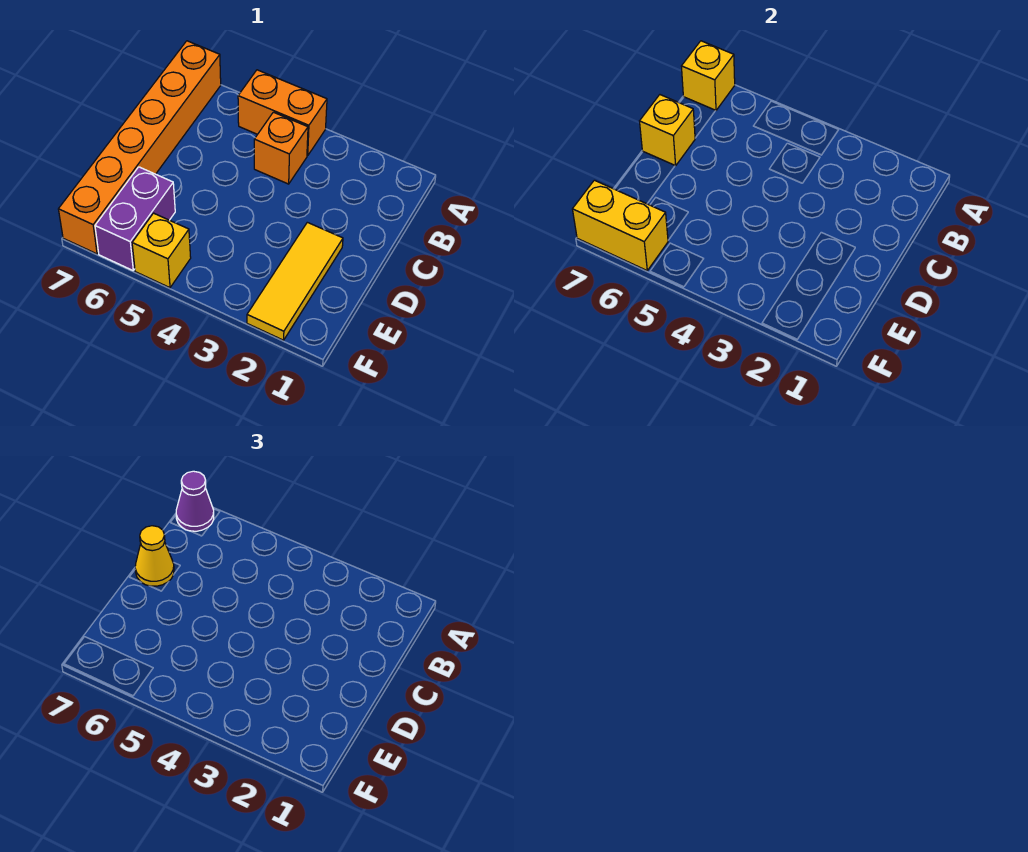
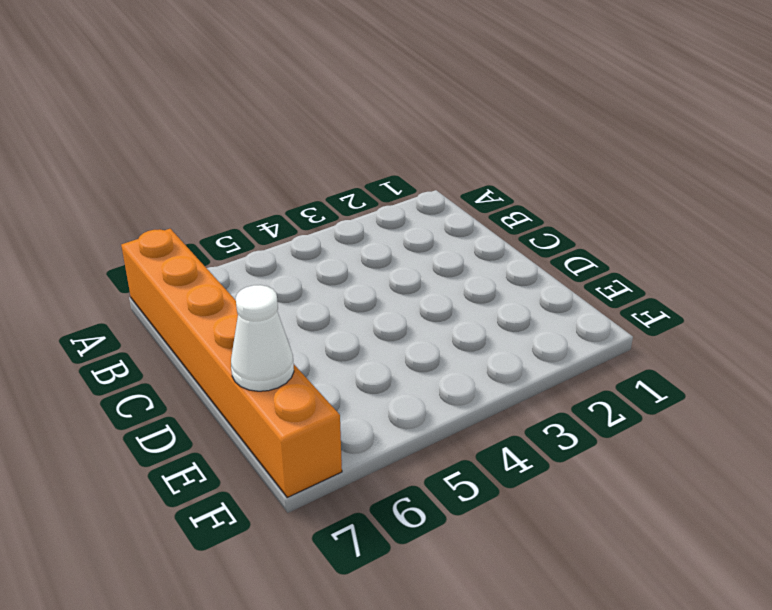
white 1x1 cone [231,285,294,391] -> none
none -> orange 1x2 brick [238,70,327,156]
none -> orange 1x1 brick [254,112,308,184]

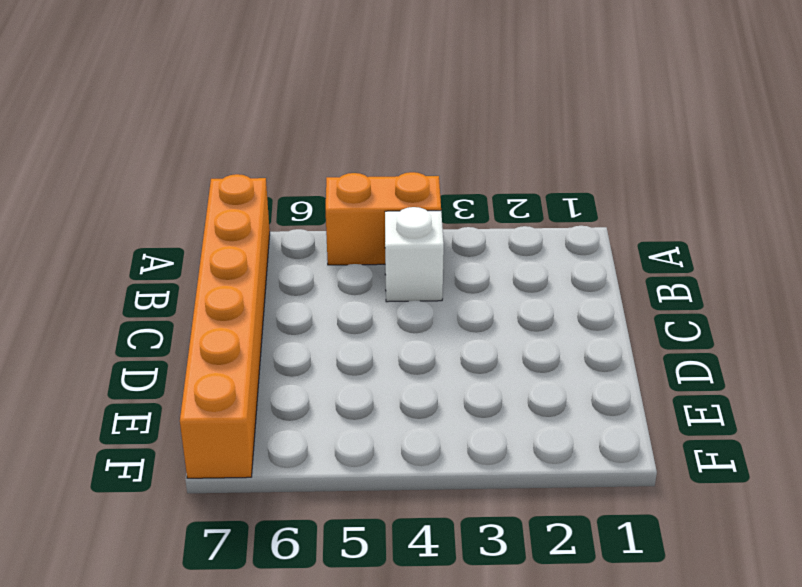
white 1x1 brick [385,207,444,302] -> orange 1x1 brick [254,112,308,184]
none -> yellow 1x3 tile [247,222,343,340]
none -> purple 1x2 brick [95,167,175,270]

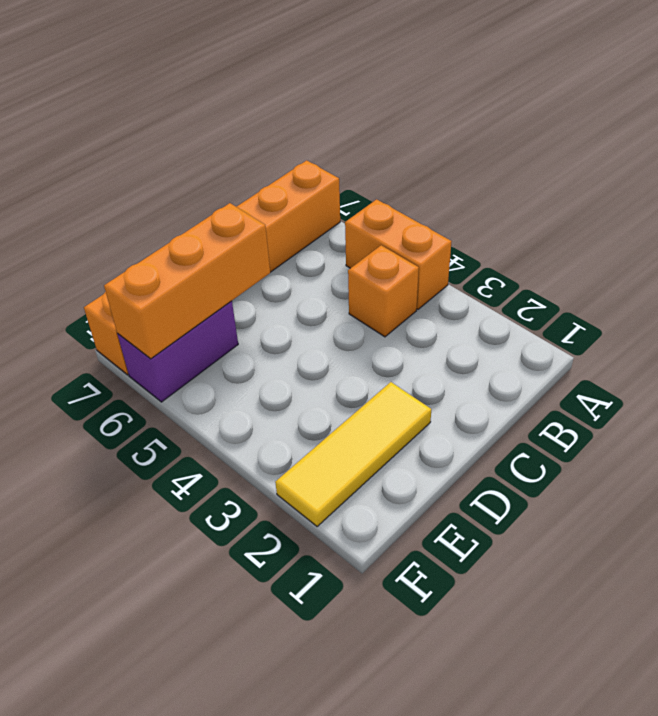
orange 1x3 brick [104,203,270,359] -> yellow 1x2 brick [572,180,668,270]
none -> yellow 1x1 brick [132,213,191,288]
none -> yellow 1x1 brick [681,41,735,111]

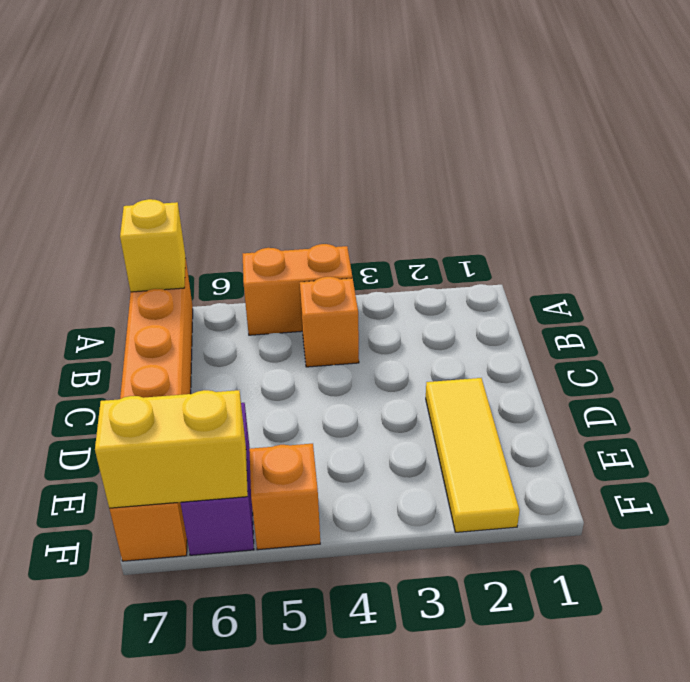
orange 1x1 brick [249,444,320,550] -> yellow 1x1 brick [132,213,191,288]
none -> yellow 1x1 brick [640,95,695,166]
none -> purple 1x1 cone [176,471,214,531]

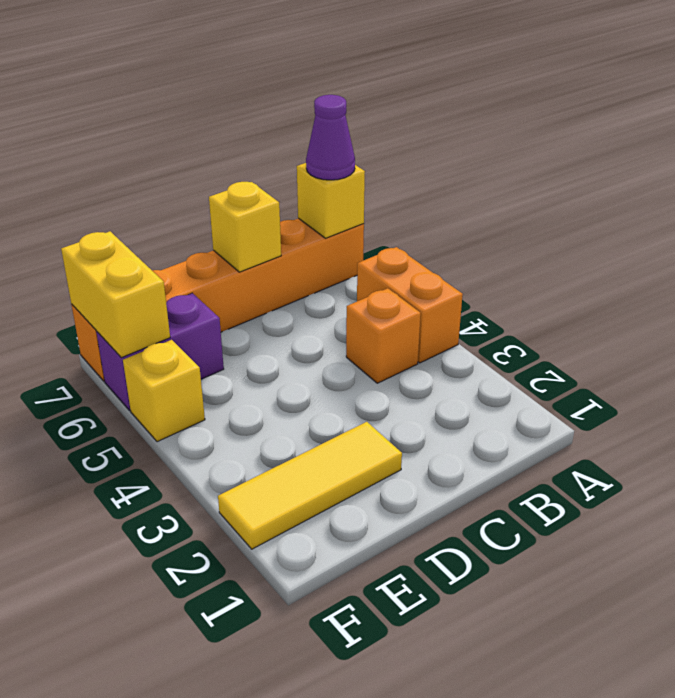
none -> yellow 1x1 cone [135,526,174,586]

